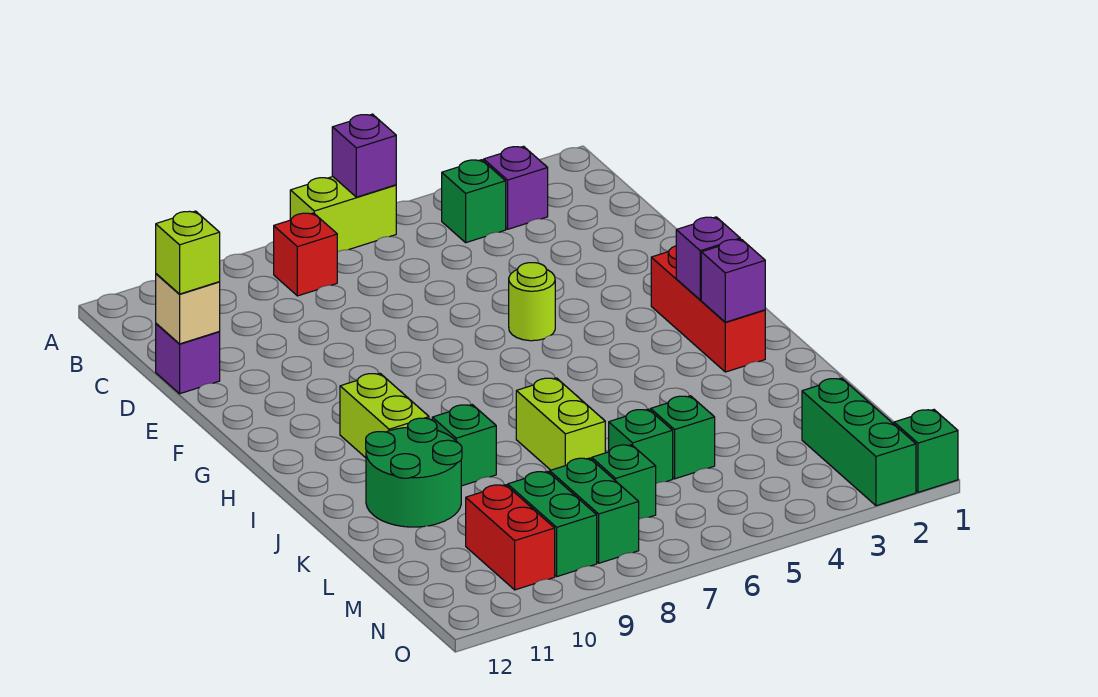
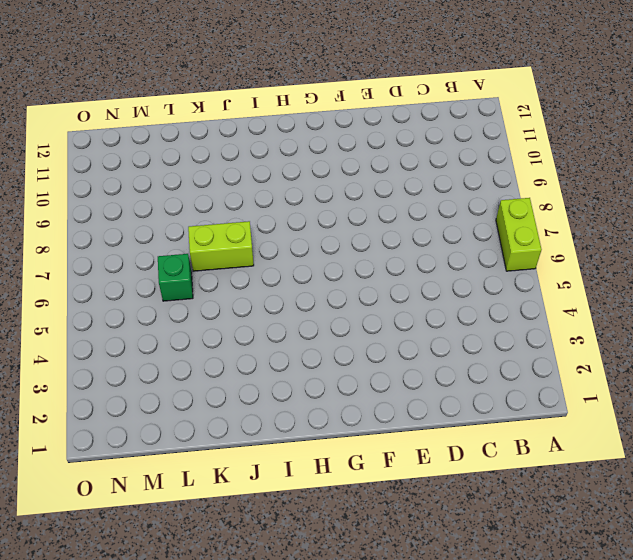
none -> purple 1x1 brick [484,146,548,229]
none -> green 1x1 brick [442,160,506,243]
none -> red 1x1 brick [274,213,337,296]

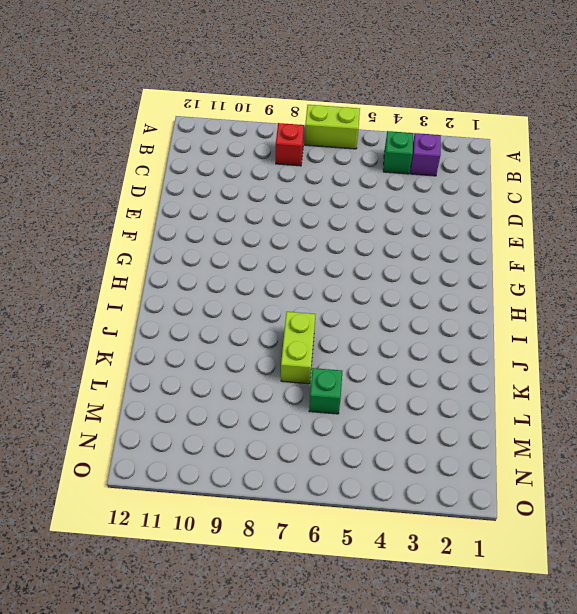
none -> purple 1x1 brick [156,324,220,394]
none -> lime 1x1 round brick [509,263,555,341]
none -> red 1x3 brick [651,246,765,372]

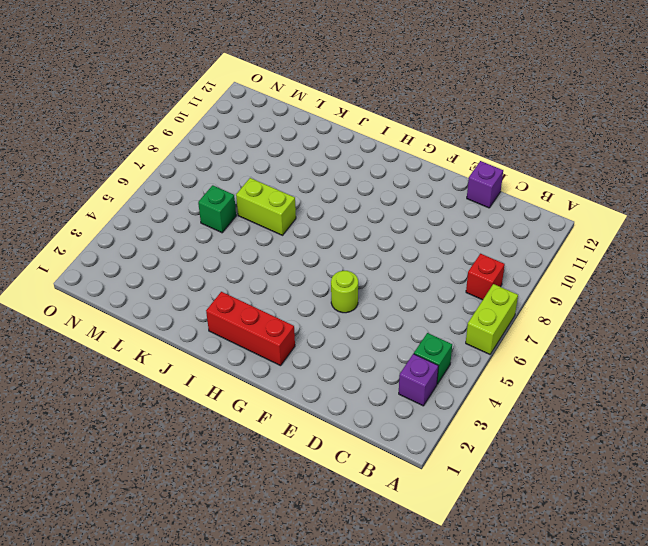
none -> lime 1x2 brick [340,373,429,458]
none -> green 1x1 brick [432,405,496,486]
none -> green 2x2 round brick [366,418,462,527]

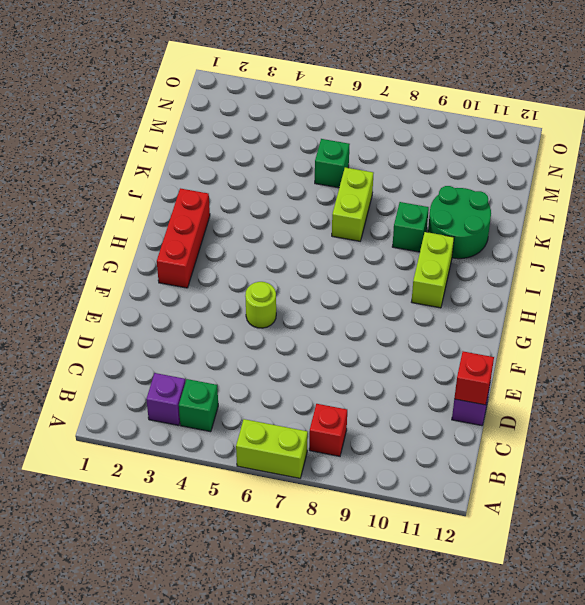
red 1x1 brick [454,351,494,405] -> tan 1x1 brick [156,274,220,344]
none -> green 1x1 brick [651,396,715,479]
none -> green 1x3 brick [802,378,916,506]
none -> green 1x1 brick [592,445,656,519]

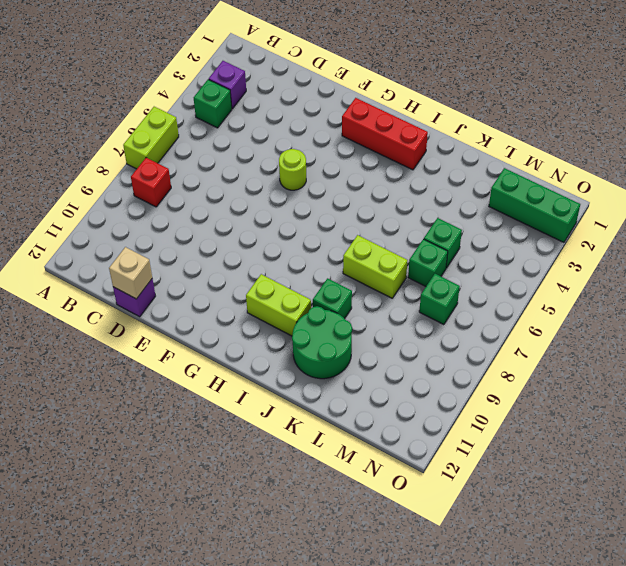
none -> green 1x2 brick [550,458,639,563]
none -> green 1x2 brick [508,471,597,576]
none -> red 1x2 brick [466,485,555,590]

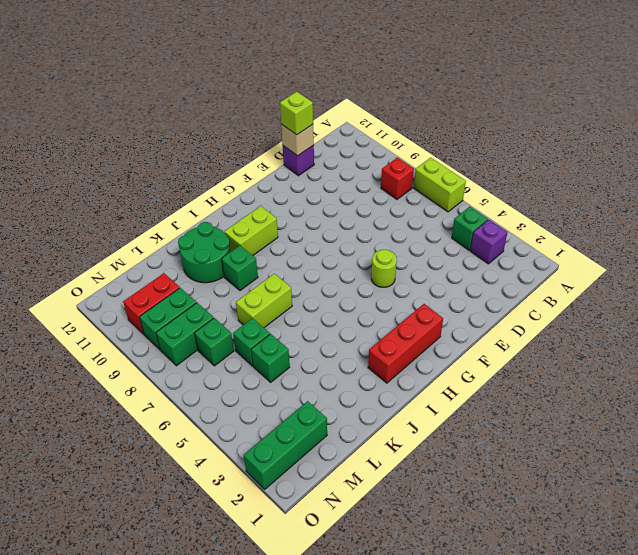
none -> green 1x1 brick [894,410,958,492]
none -> purple 1x1 brick [332,114,396,197]
none -> purple 1x1 brick [676,217,740,300]

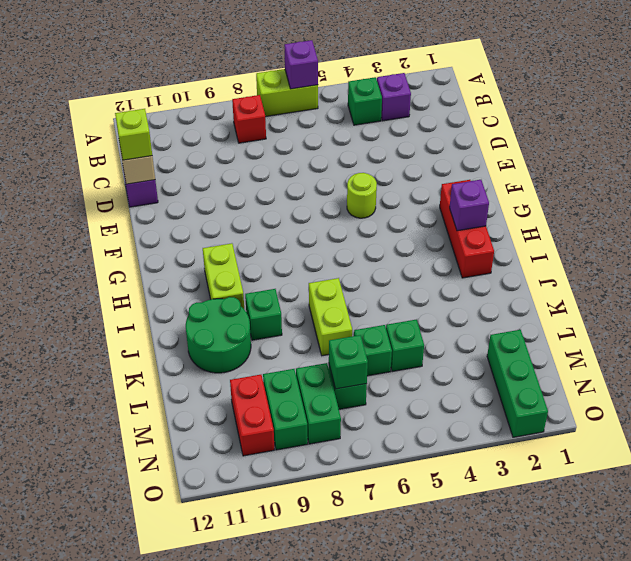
green 1x1 brick [329,335,368,389] -> green 1x1 brick moved to [894,410,958,492]
none -> purple 1x1 brick [701,239,765,322]

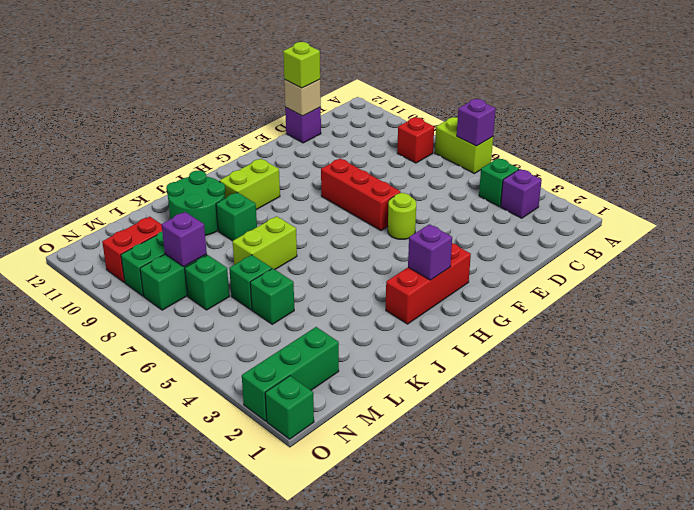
red 1x3 brick [321,159,401,230] -> none
purple 1x1 brick [161,212,207,267] -> purple 1x1 brick moved to [701,239,765,322]

